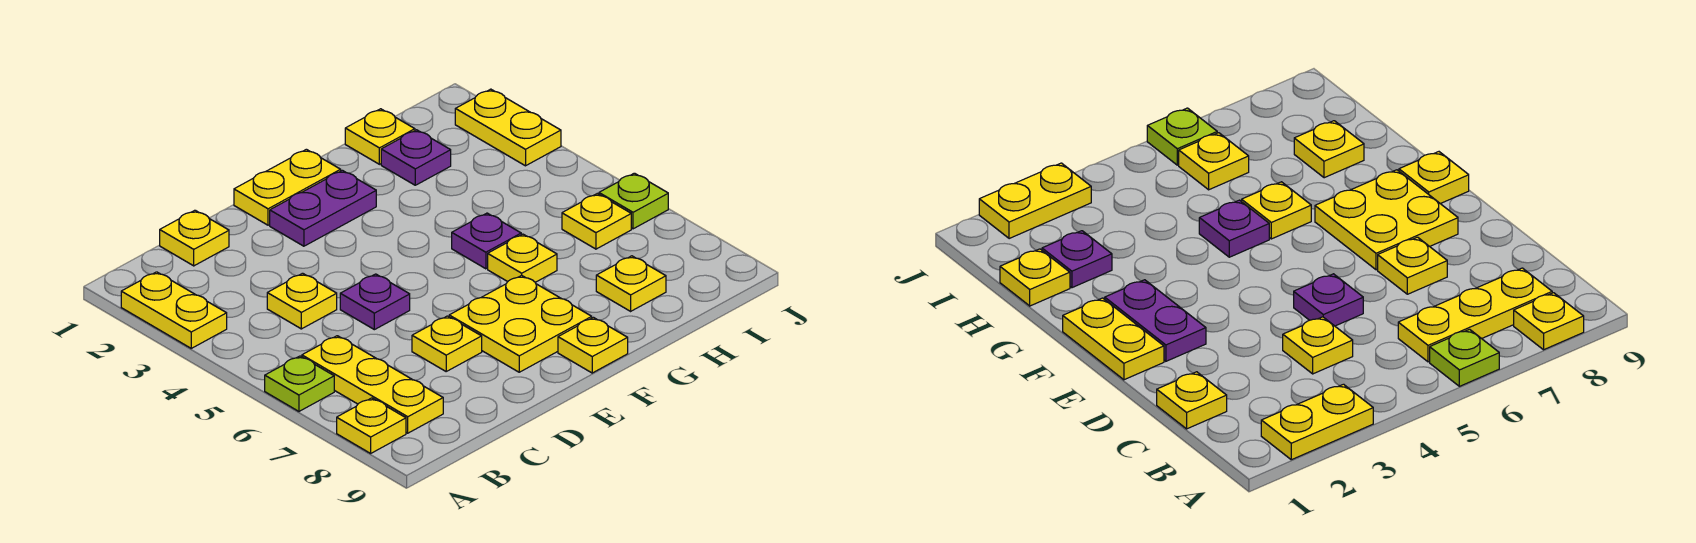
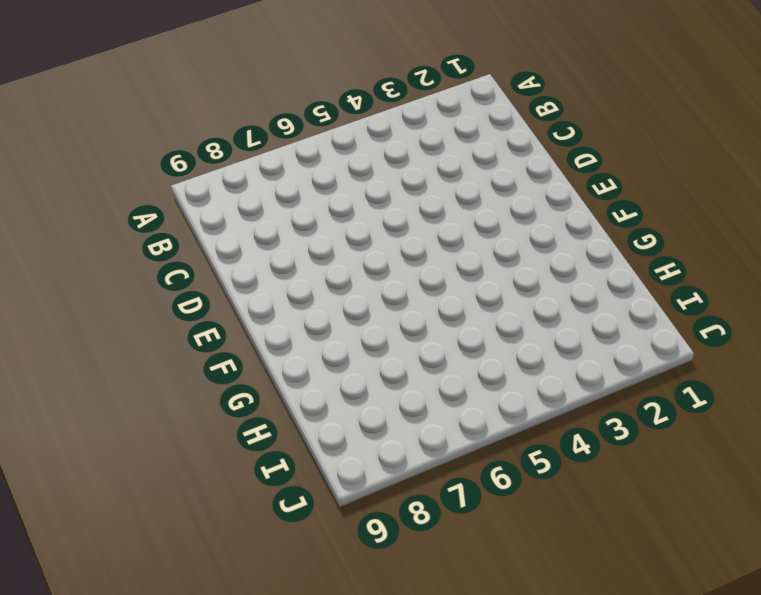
none -> yellow 1x2 plate [121,272,227,348]
none -> lime 1x1 plate [265,356,334,411]
none -> yellow 1x1 plate [337,398,406,453]

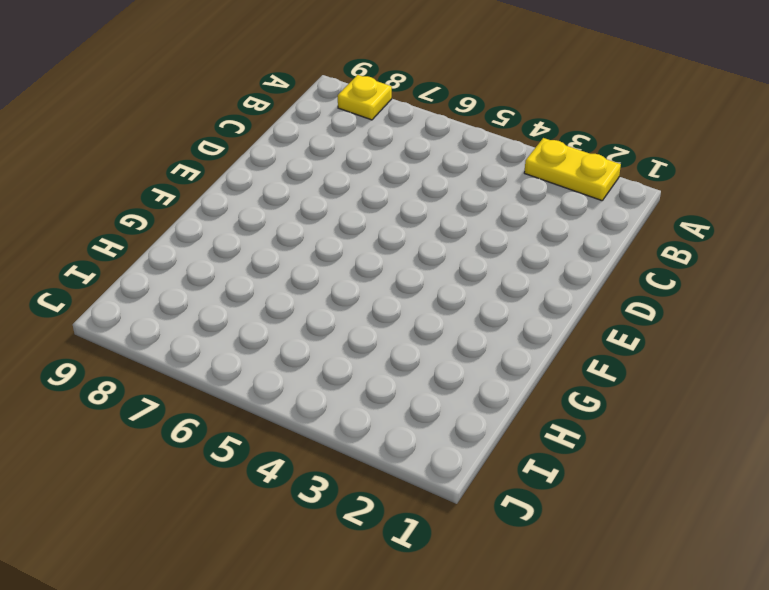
none -> lime 1x1 plate [265,356,334,411]
none -> yellow 1x3 plate [302,336,443,433]
none -> yellow 1x1 plate [160,210,229,266]

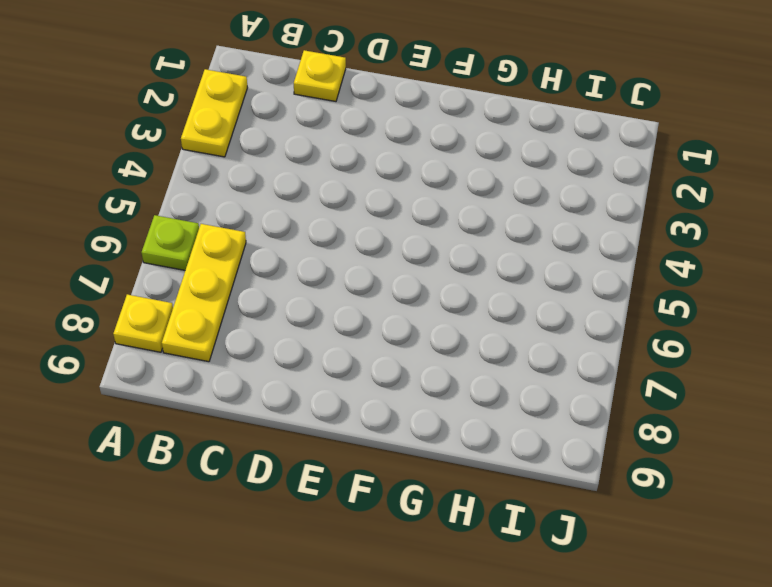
none -> yellow 1x1 plate [267,273,337,329]
none -> purple 1x1 plate [340,274,410,330]
none -> yellow 1x1 plate [412,316,482,371]

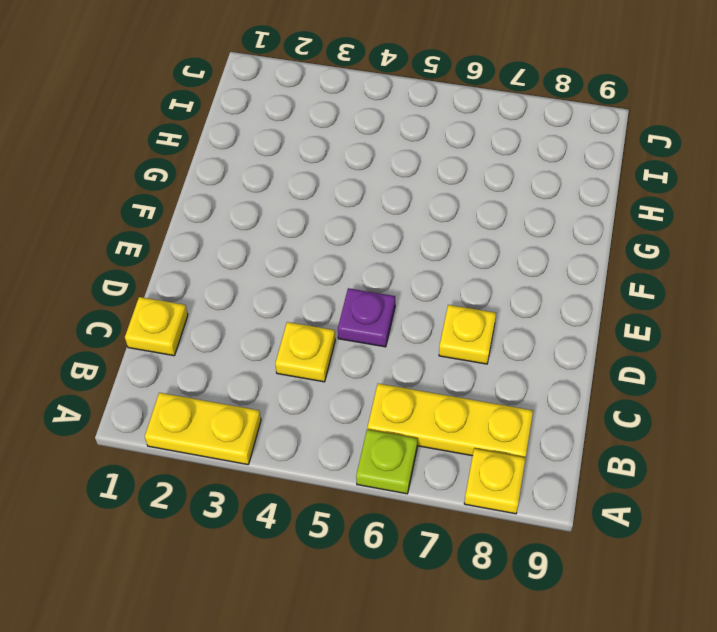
none -> yellow 1x2 plate [234,149,341,225]
none -> purple 1x2 plate [270,170,376,246]
none -> yellow 2x2 plate [449,275,592,372]

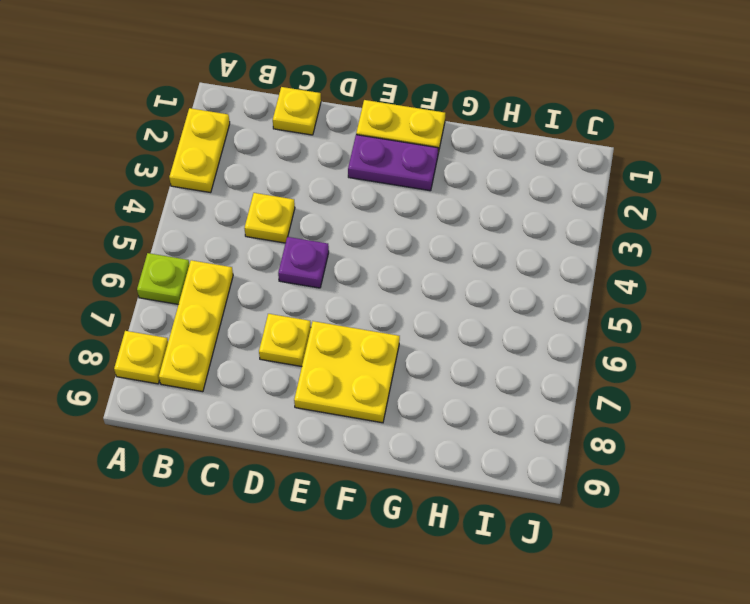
none -> yellow 1x1 plate [558,318,628,373]
none -> purple 1x1 plate [452,213,521,269]
none -> yellow 1x1 plate [488,234,557,282]

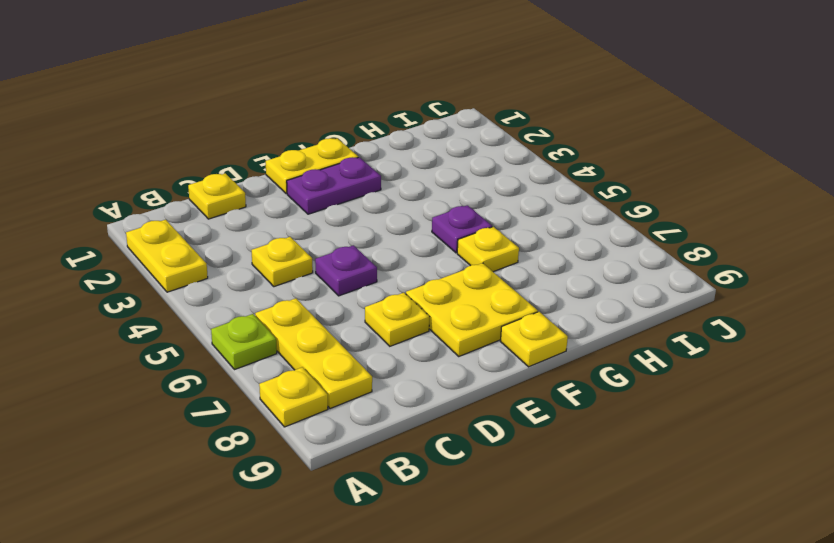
none -> yellow 1x1 plate [345,109,415,164]
none -> purple 1x1 plate [381,130,451,185]
none -> yellow 1x1 plate [596,256,666,311]

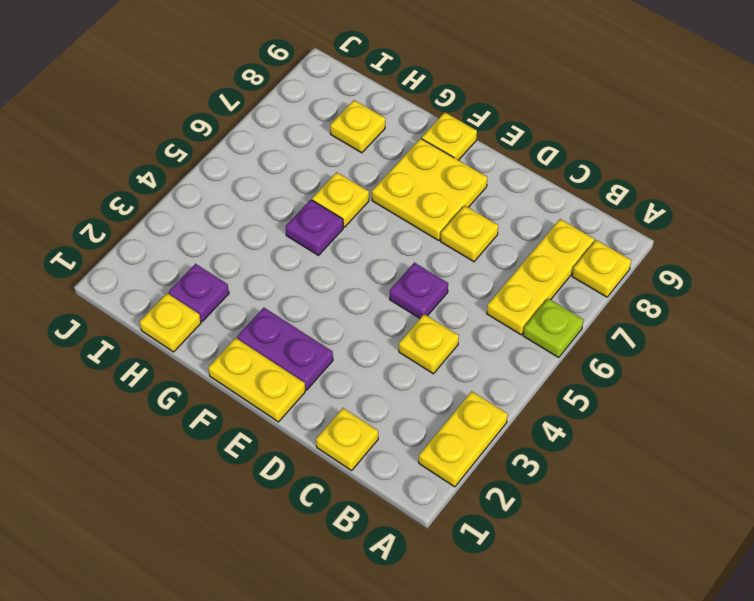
none -> yellow 1x1 plate [562,194,631,249]
none -> yellow 1x2 plate [455,89,561,166]
none -> lime 1x1 plate [599,173,668,229]

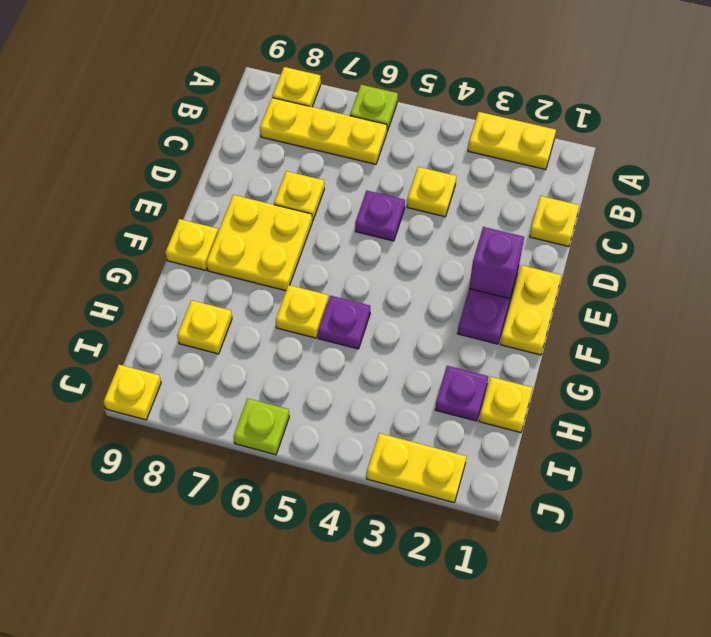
purple 1x1 brick [469,227,524,299] -> none
yellow 1x1 plate [104,365,161,420] -> yellow 1x1 plate moved to [562,194,631,249]

